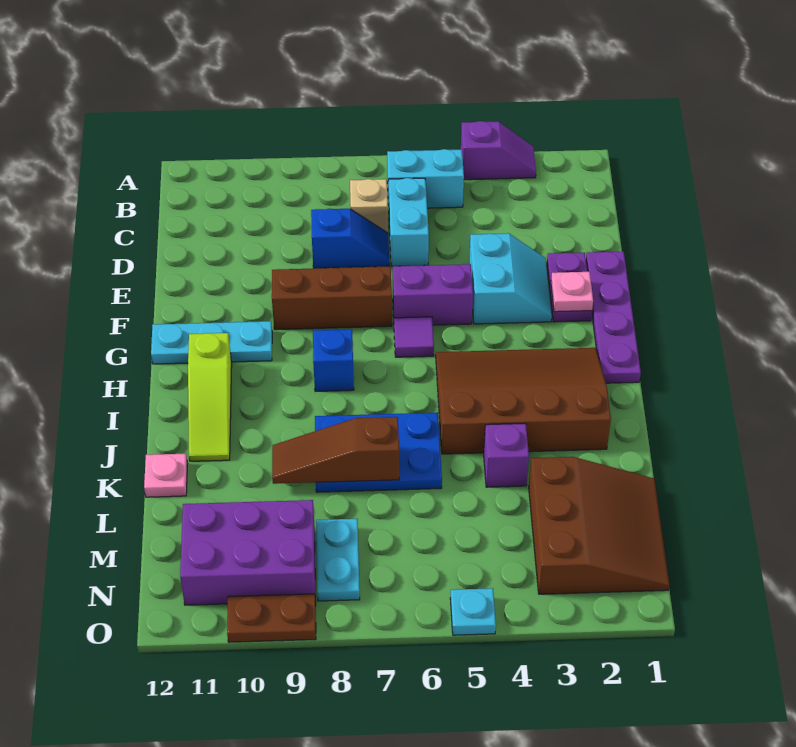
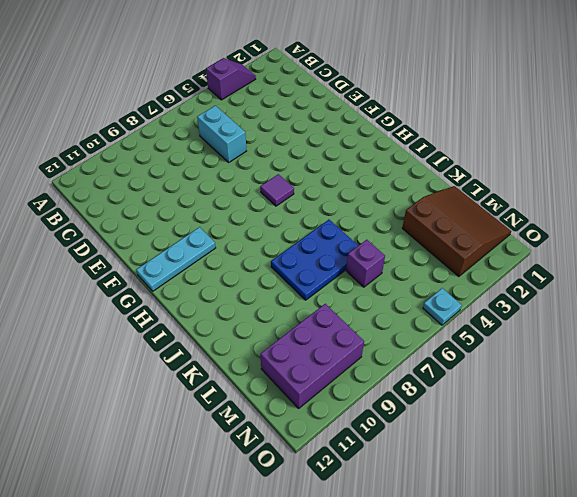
purple 1x1 brick [346,240,385,287] -> purple 1x1 brick moved to [484,423,529,487]
none -> cyan 1x2 brick [387,149,464,208]
none -> tan 1x1 brick [350,179,388,233]
none -> blue 1x2 slope [311,209,389,268]

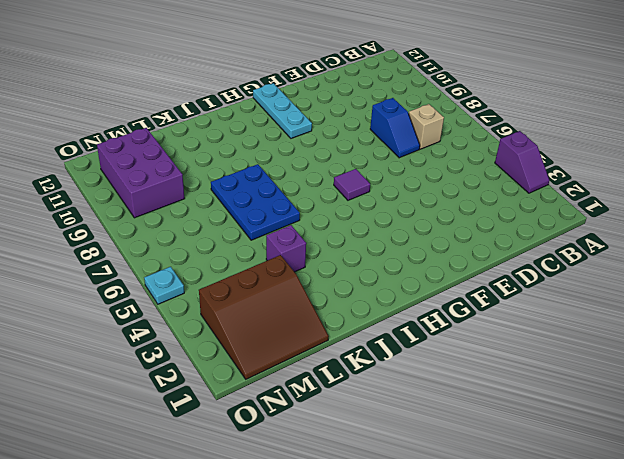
none -> cyan 1x2 brick [387,149,464,208]
none -> cyan 1x2 brick [389,178,429,266]
none -> purple 1x4 plate [586,251,641,383]

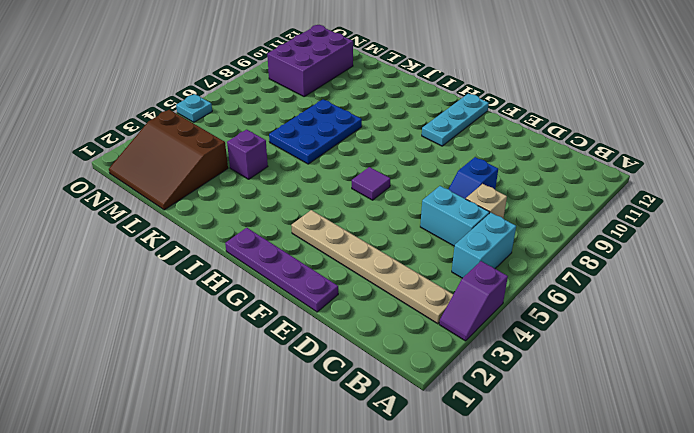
tan 1x6 plate [291,210,453,324] -> cyan 2x2 slope [469,233,552,324]
none -> purple 1x2 plate [547,253,592,322]
none -> purple 1x2 brick [393,264,473,325]
none -> brown 1x3 brick [272,266,392,330]

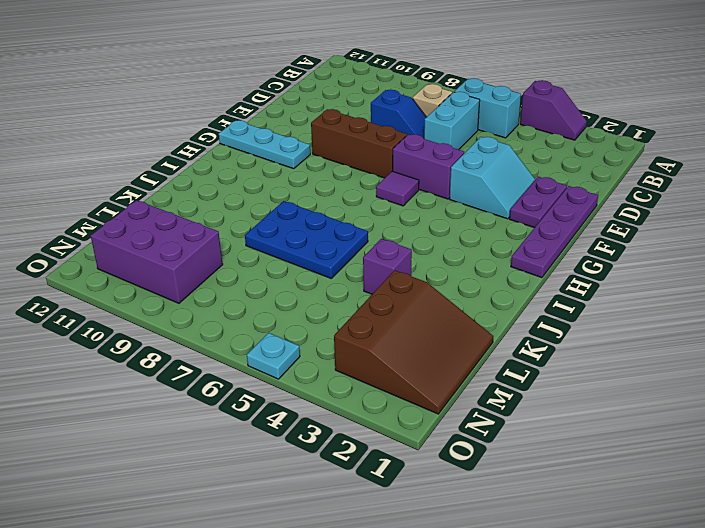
none -> brown 3x4 slope [436,348,611,454]
none -> blue 1x1 brick [313,329,354,392]
none -> lime 1x3 slope [188,333,232,461]

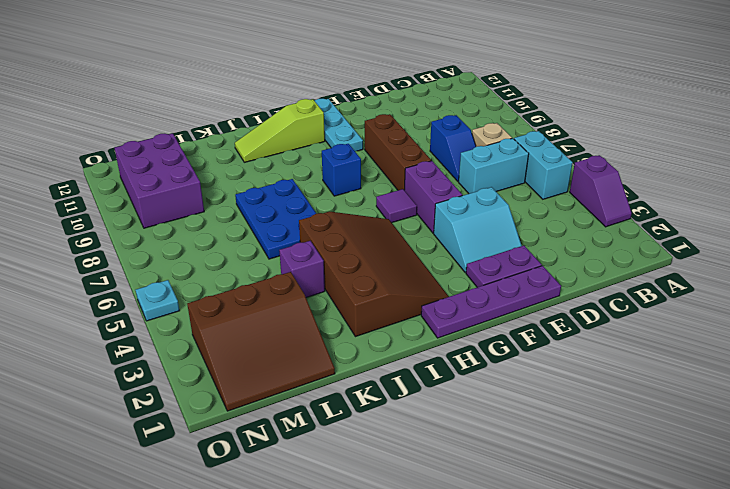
none -> pink 1x1 plate [144,454,188,497]
none -> cyan 1x2 plate [316,519,360,601]
none -> brown 1x2 plate [227,594,316,642]

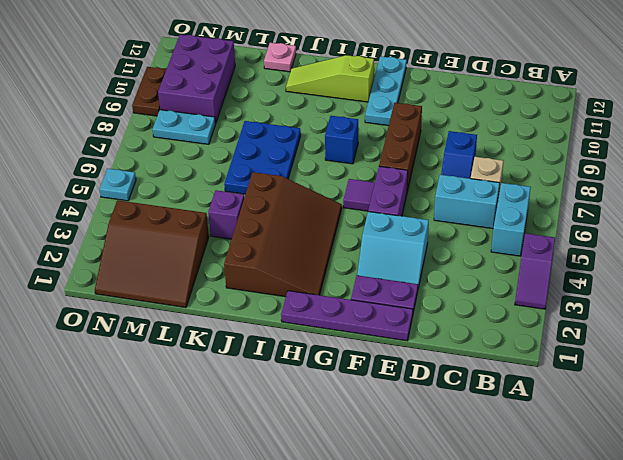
none -> pink 1x1 plate [551,272,593,312]
none -> brown 1x3 slope [272,417,399,484]

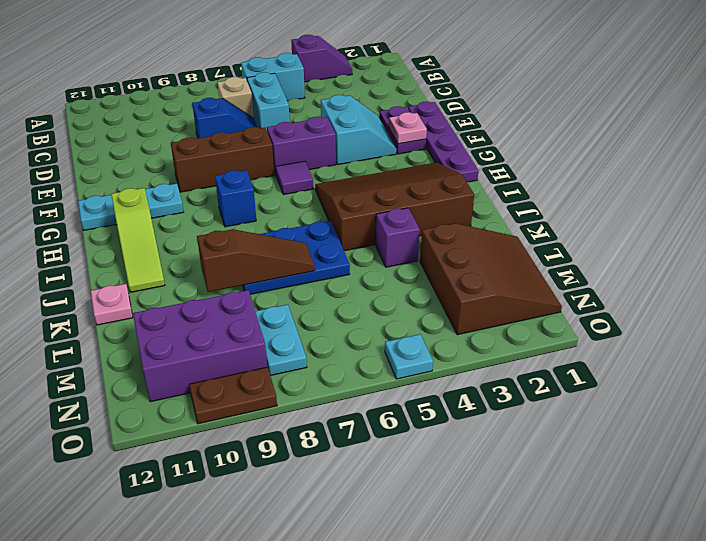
brown 1x3 slope [197,229,315,292] -> brown 1x3 slope turned to [272,417,399,484]

